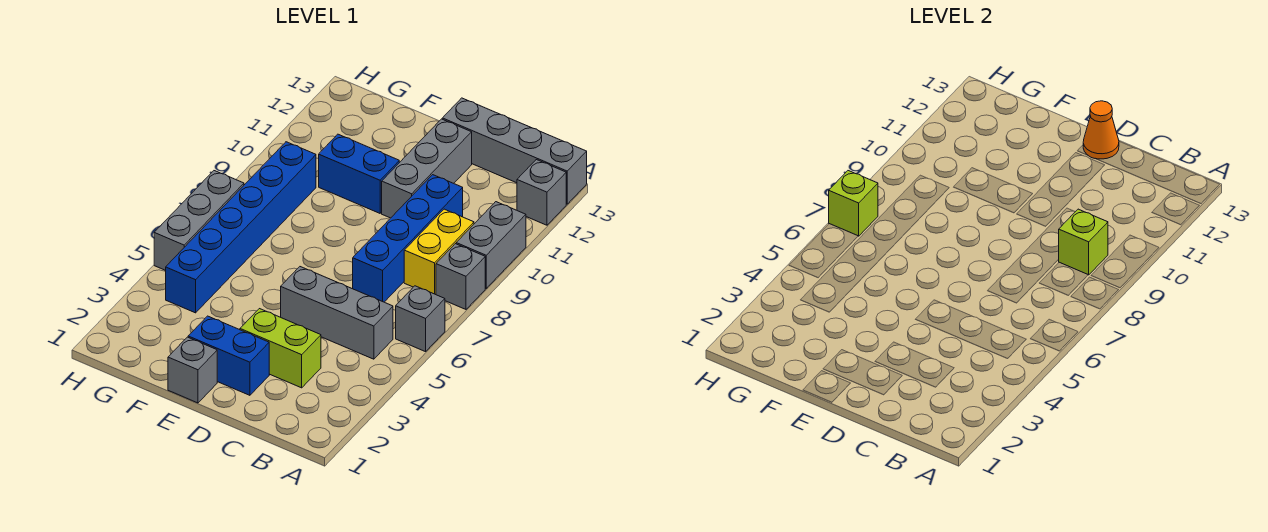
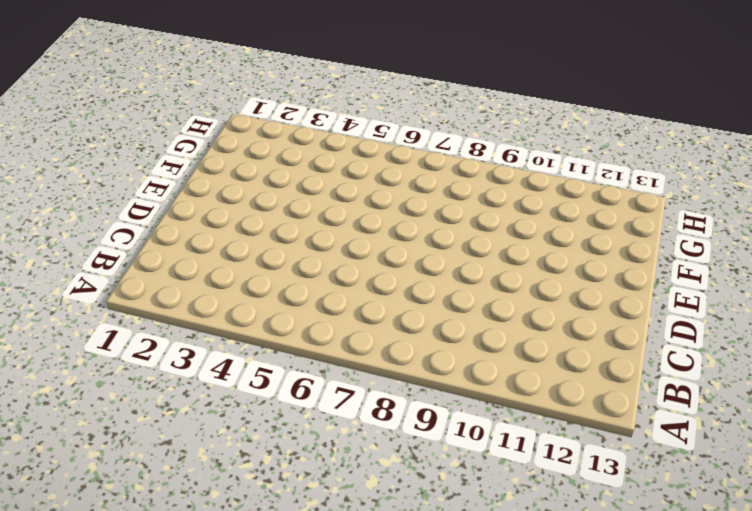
none -> grey 1x1 brick [396,286,445,352]
none -> grey 1x1 brick [436,244,485,309]
none -> grey 1x2 brick [456,202,526,288]

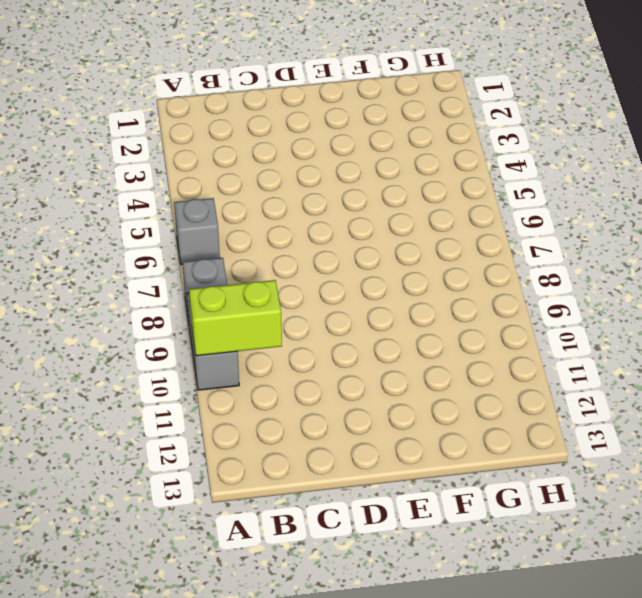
lime 1x2 brick [189,280,282,356] -> lime 1x2 brick moved to [240,309,321,388]
none -> grey 1x1 brick [517,160,566,225]
none -> grey 1x4 brick [442,98,587,204]
none -> grey 1x3 brick [281,267,393,359]

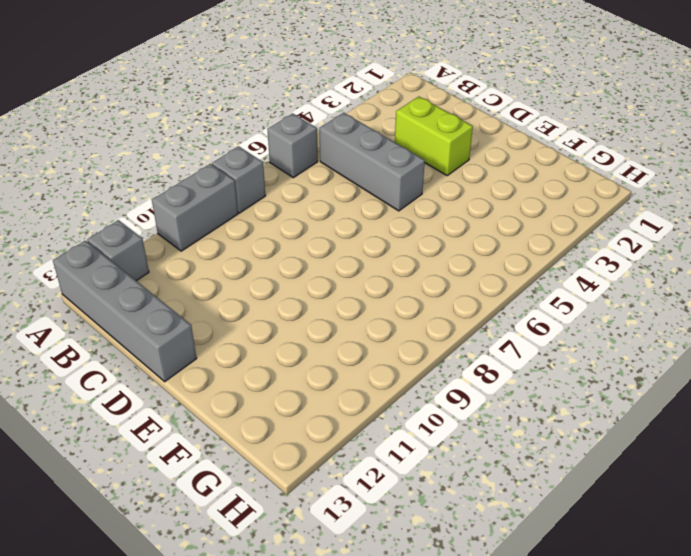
none -> yellow 1x2 brick [404,209,474,295]
none -> blue 1x4 brick [353,175,463,302]
none -> blue 1x2 brick [188,316,269,395]

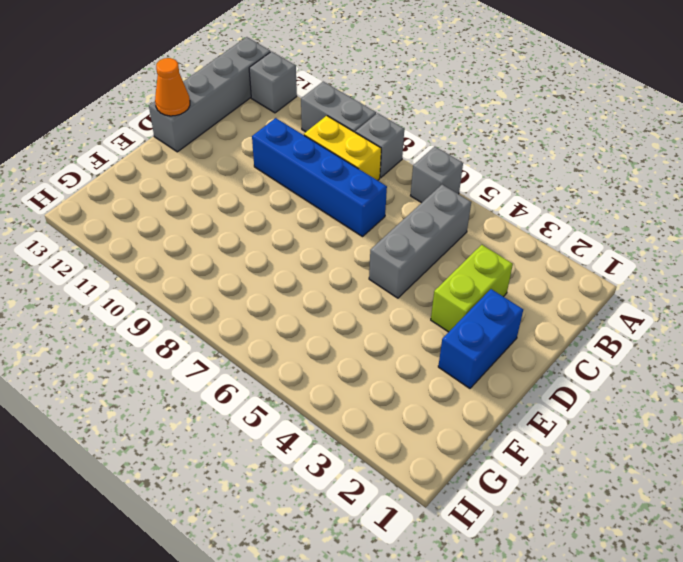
none -> grey 1x3 brick [382,119,472,218]
none -> grey 1x1 brick [168,337,217,403]
none -> blue 1x2 brick [319,134,399,213]

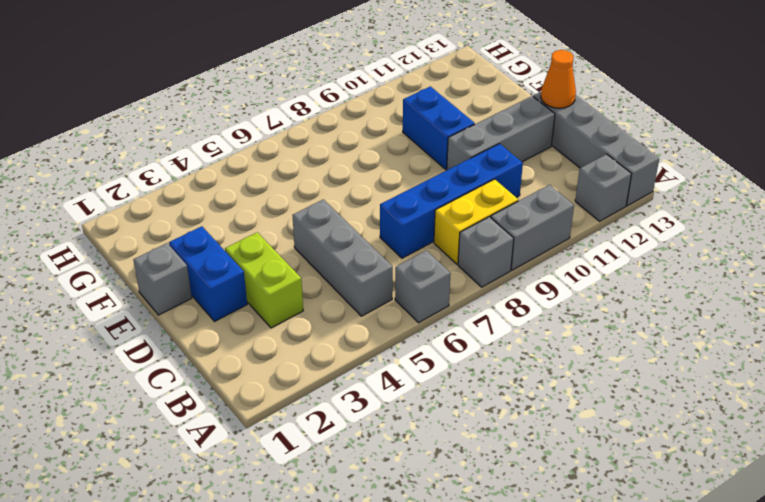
none -> blue 1x6 brick [166,142,316,313]
none -> grey 1x3 brick [154,171,244,270]
none -> lime 1x1 brick [1058,209,1108,275]

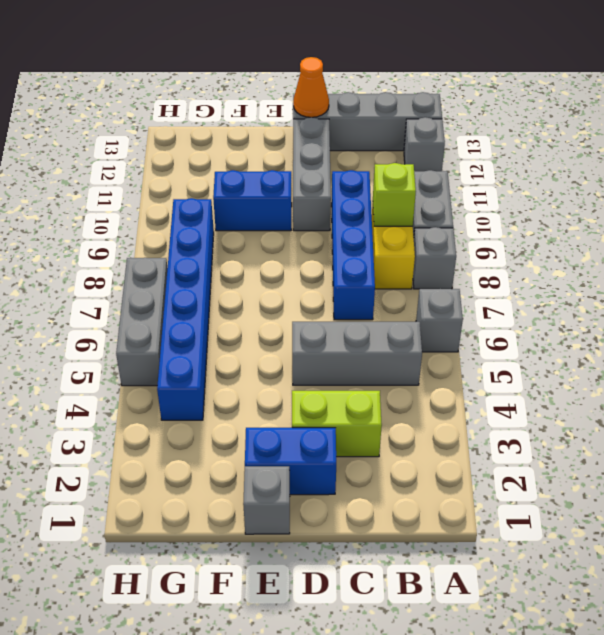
none -> lime 1x1 brick [829,171,878,236]

